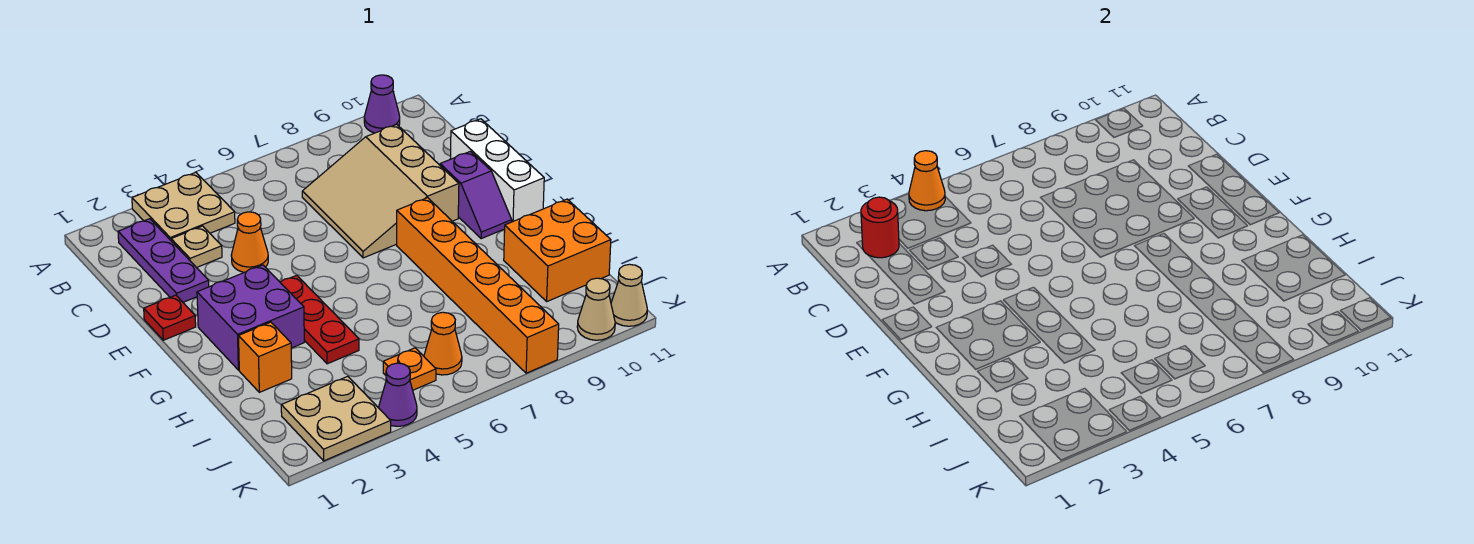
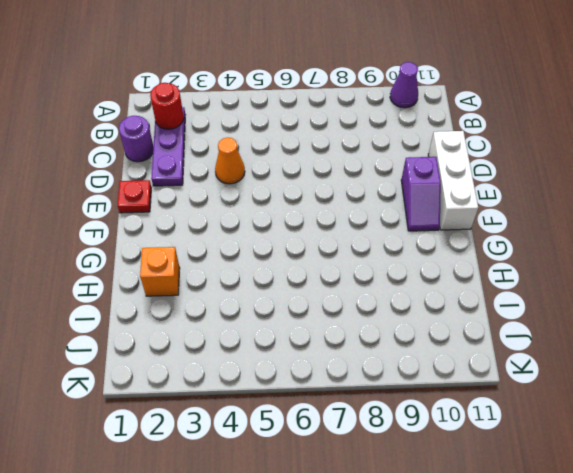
purple 1x1 round brick [119,116,153,162] -> none
none -> tan 2x2 plate [132,172,235,240]
none -> tan 1x1 plate [171,226,222,268]
none -> tan 3x3 slope [302,124,459,258]

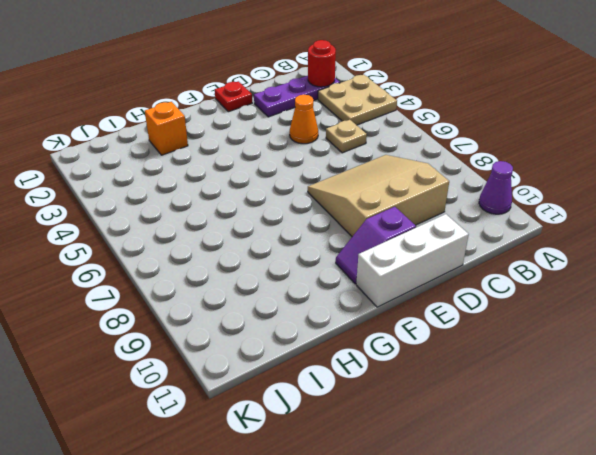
tan 1x1 plate [326,120,367,153] -> tan 1x1 plate moved to [171,226,222,268]
none -> purple 2x2 brick [197,265,304,370]
none -> red 1x3 plate [280,275,359,364]
none -> orange 1x6 brick [397,198,559,373]

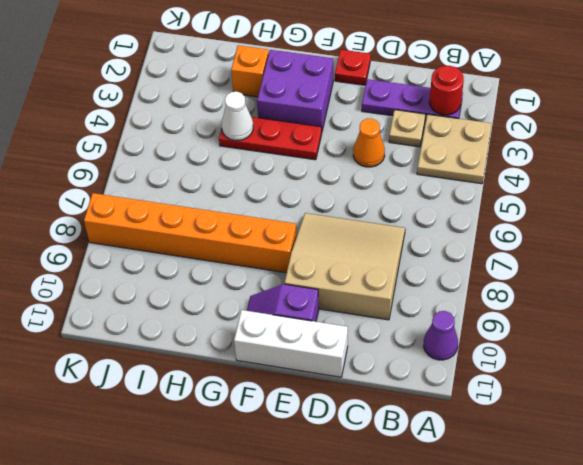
white 1x1 cone [221,92,253,140] -> none
none -> orange 2x2 brick [504,199,611,301]
none -> tan 2x2 plate [281,376,391,461]
none -> orange 1x1 plate [383,348,436,390]

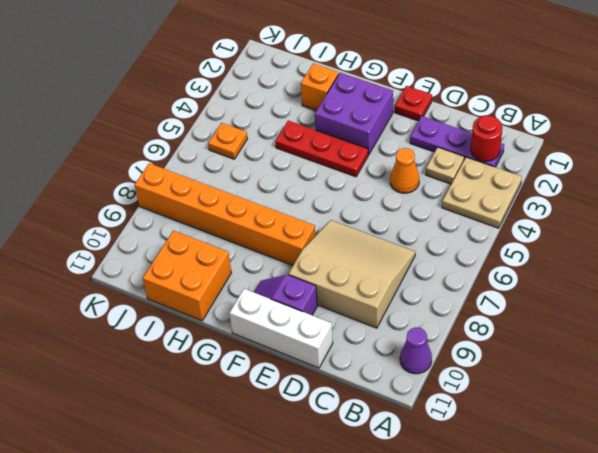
none -> tan 2x2 plate [281,376,391,461]
none -> orange 1x1 cone [424,312,462,375]
none -> purple 1x1 cone [379,363,417,426]

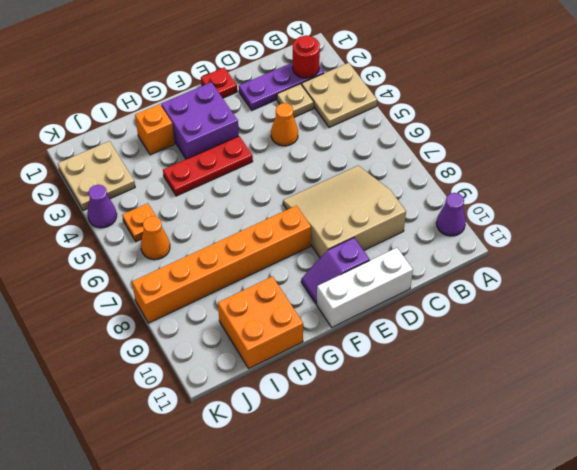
none -> tan 1x1 cone [577,278,615,340]
none -> tan 1x1 cone [611,264,647,326]
none -> orange 1x1 cone [909,151,945,211]

